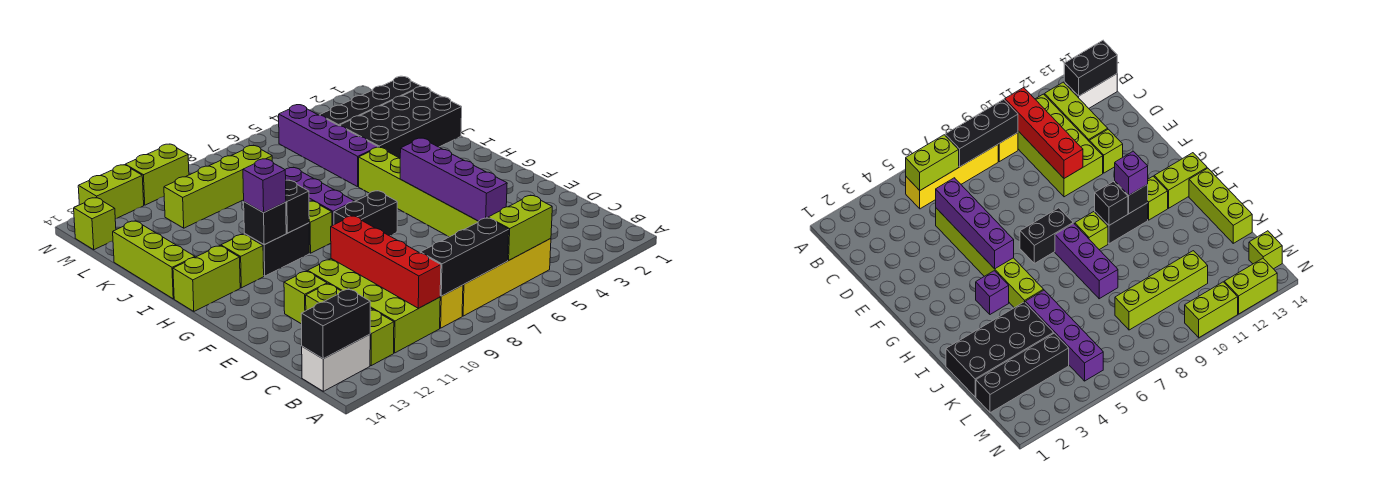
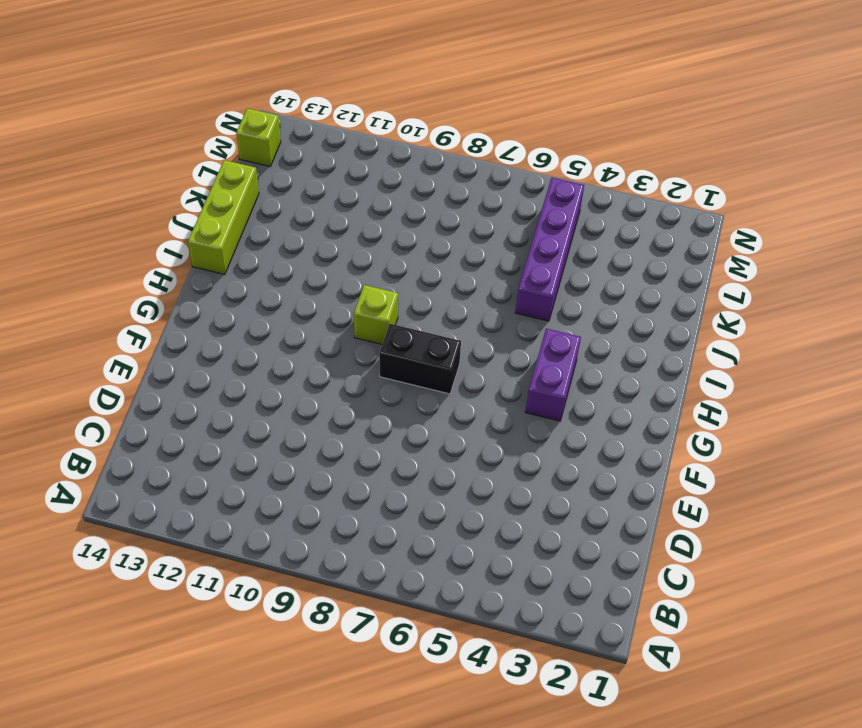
purple 1x2 brick [525,329,581,421] -> purple 1x1 brick [976,271,1009,314]
none -> yellow 1x4 brick [462,239,551,316]
none -> yellow 1x1 brick [440,285,463,328]
none -> lime 2x4 brick [308,259,440,353]
none -> lime 1x3 brick [306,284,394,366]

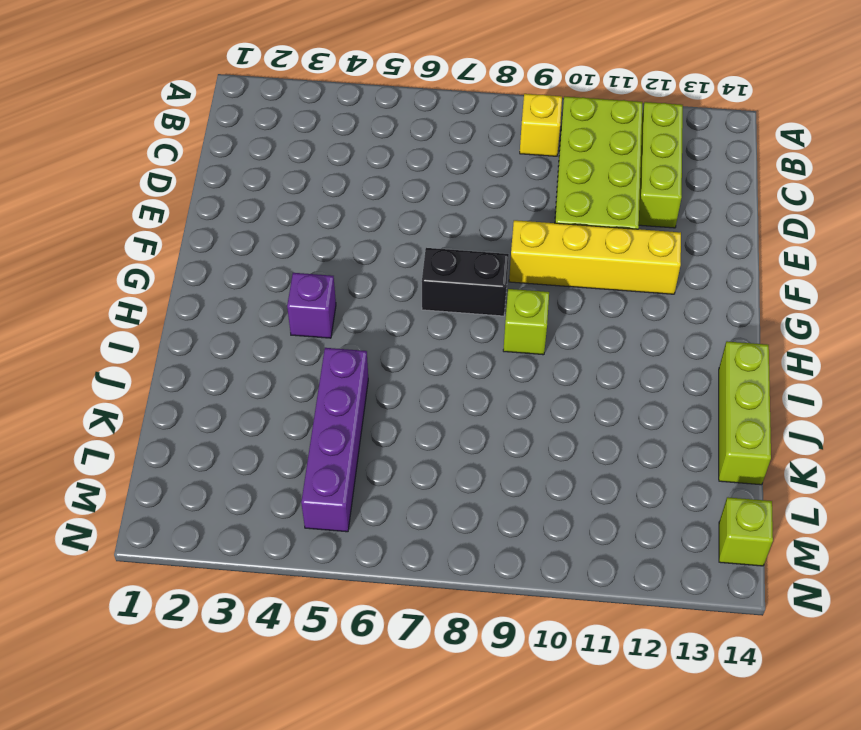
yellow 1x4 brick [509,220,681,294] -> yellow 1x4 brick moved to [462,239,551,316]
none -> white 1x2 brick [302,334,370,391]
none -> lime 1x6 brick [359,147,478,237]
none -> lime 1x1 brick [284,271,327,324]
none -> purple 1x3 brick [285,168,354,226]

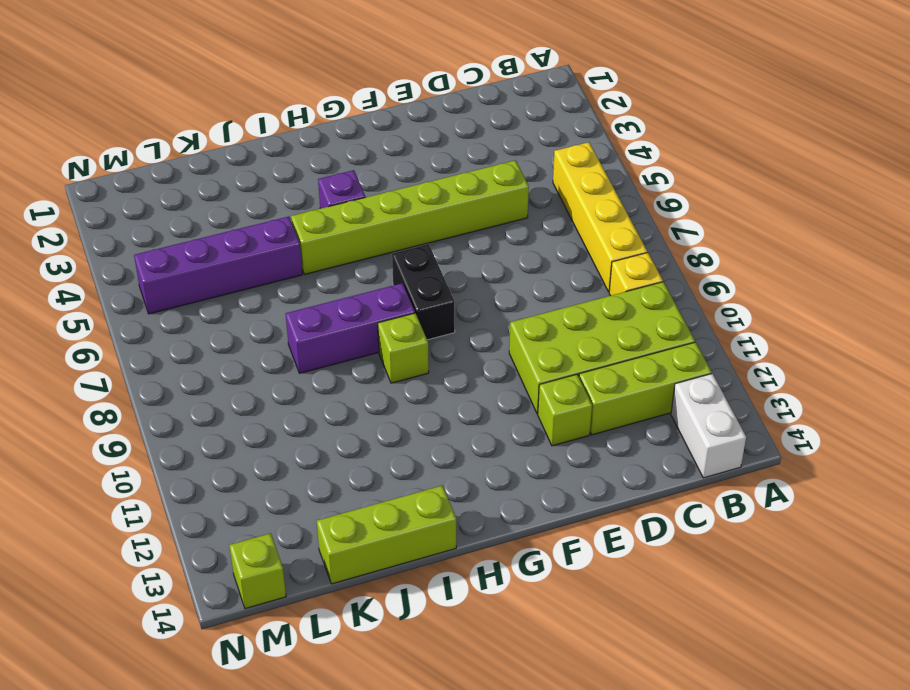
none -> black 1x2 brick [244,223,309,276]
none -> lime 1x1 brick [221,234,264,288]
none -> lime 1x2 brick [173,246,240,311]
none -> black 2x4 brick [340,87,462,158]

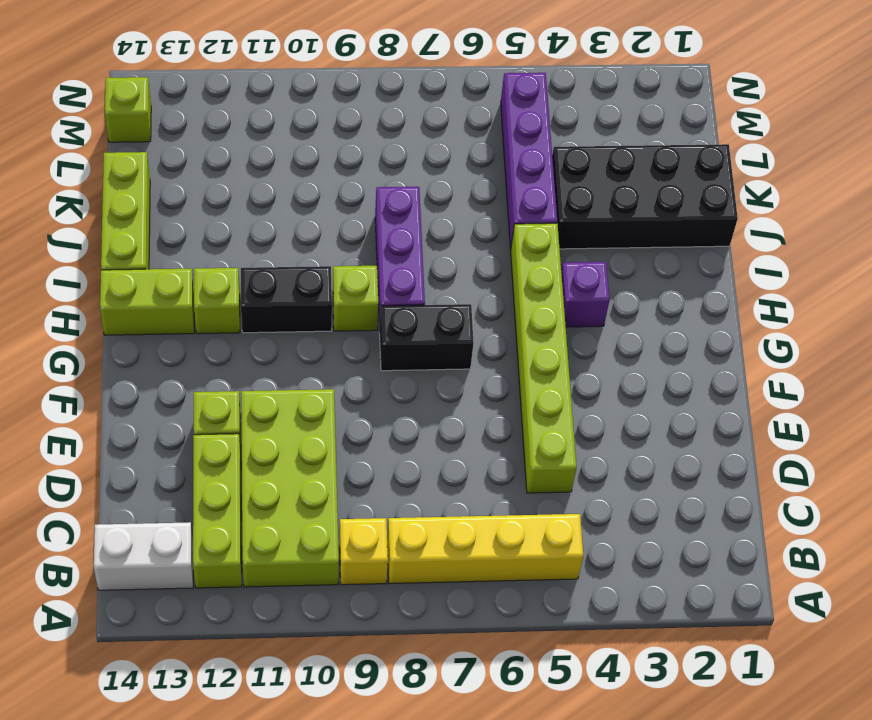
none -> black 1x4 brick [320,76,421,126]
none -> lime 1x4 brick [164,145,272,228]
none -> lime 1x2 brick [125,144,189,205]
none -> lime 1x2 brick [78,165,144,219]

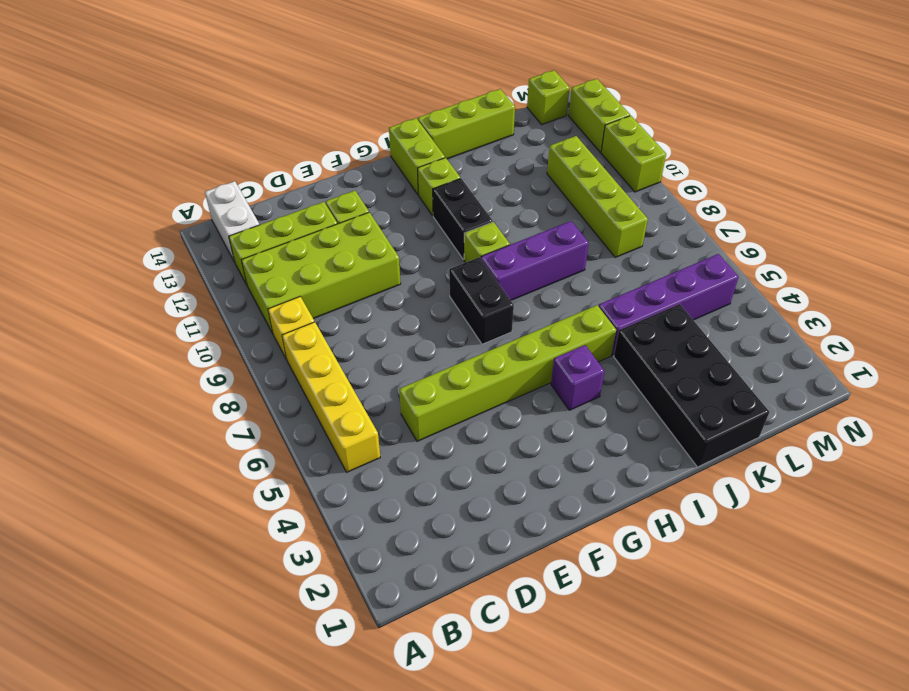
none -> black 1x4 brick [320,76,421,126]
none -> lime 1x2 brick [488,195,552,260]
none -> black 1x3 brick [420,218,509,296]
none -> red 1x4 brick [331,216,441,308]

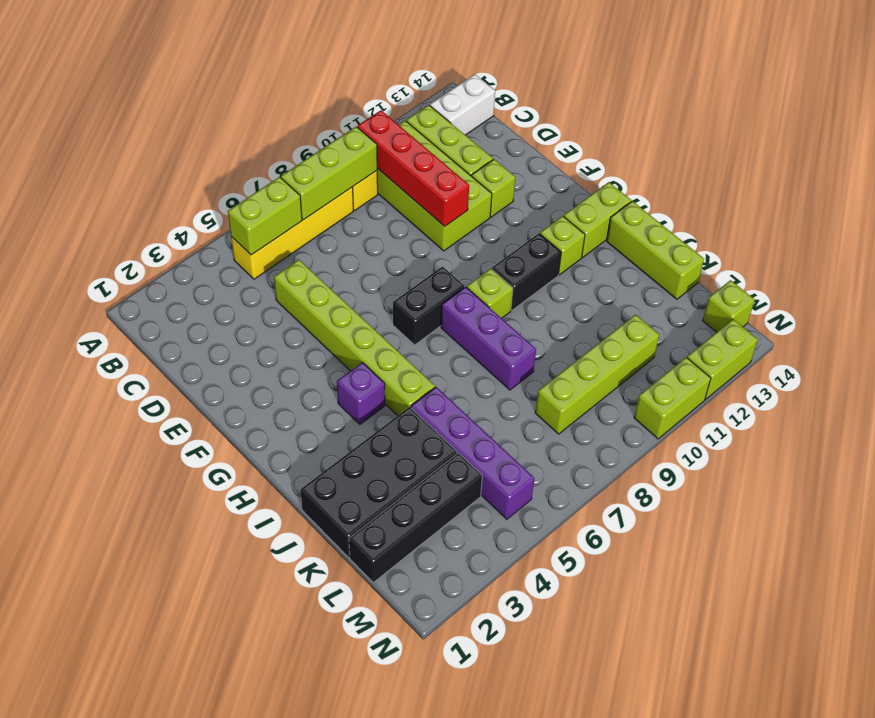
lime 1x3 brick [281,127,377,220] -> black 1x3 brick [420,218,509,296]
none -> black 1x2 brick [301,289,370,359]
none -> purple 1x4 brick [400,138,507,221]
none -> black 1x1 brick [286,180,309,233]
none -> black 1x1 brick [244,202,286,245]

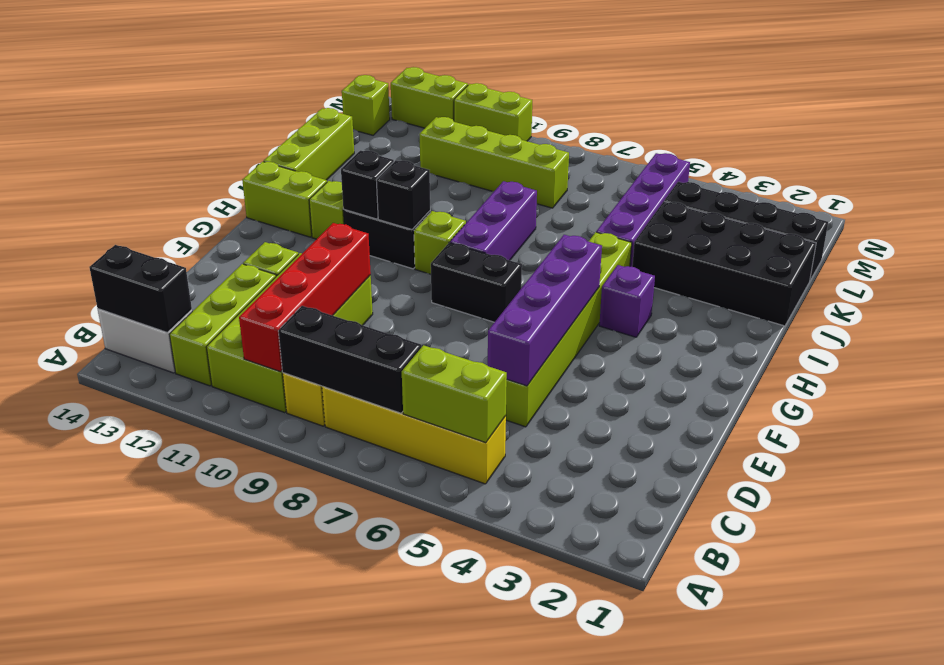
none -> purple 1x1 brick [243,159,286,213]

